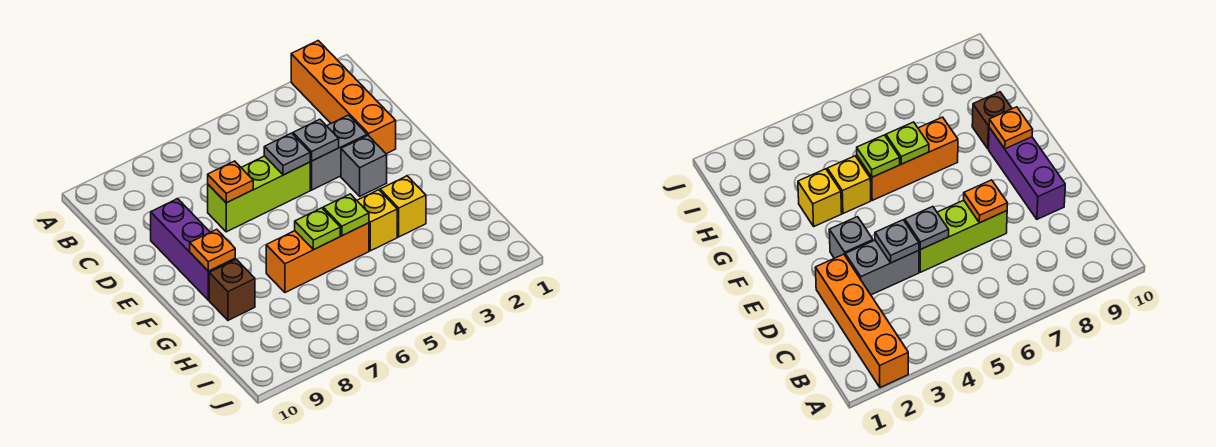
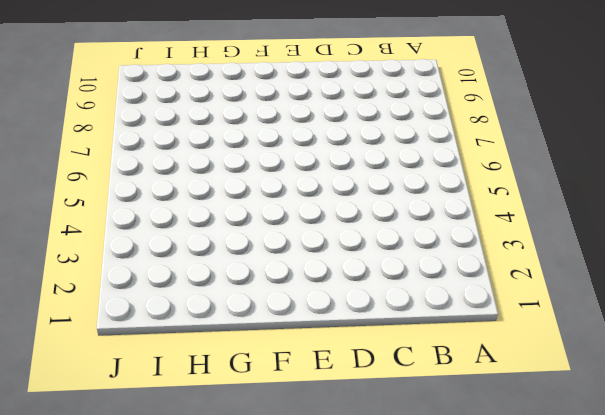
none -> orange 1x4 brick [291,41,396,154]
none -> grey 1x2 brick [310,115,367,190]
none -> lime 1x3 brick [208,156,310,232]

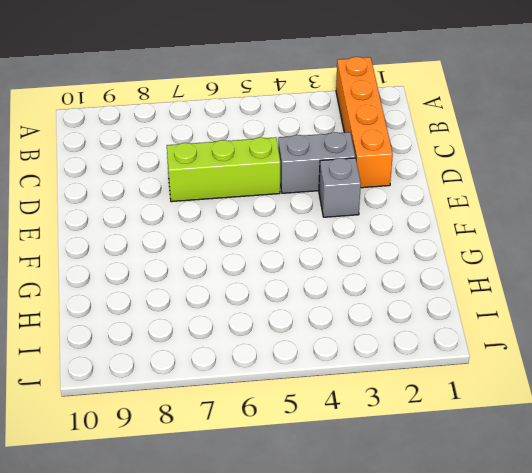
none -> purple 1x3 brick [151,199,235,300]
none -> yellow 1x1 brick [380,176,426,237]
none -> yellow 1x1 brick [357,190,397,251]

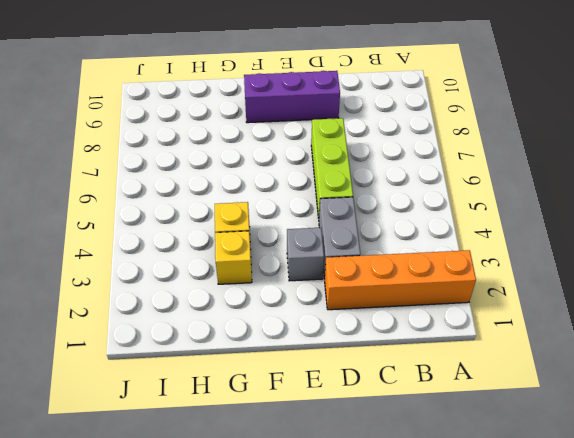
none -> orange 1x3 brick [266,223,369,293]
none -> brown 1x1 brick [209,259,255,320]
none -> grey 1x1 plate [293,119,339,161]

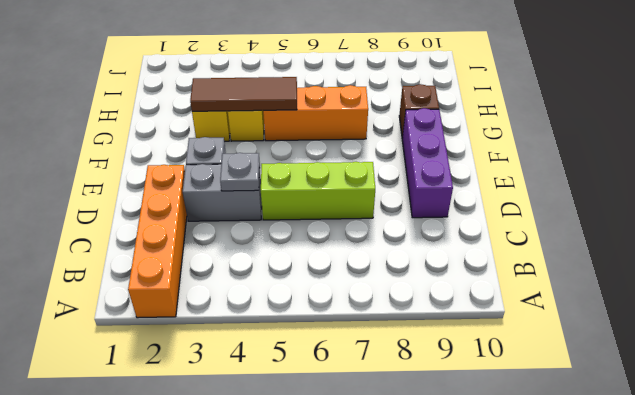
brown 1x3 tile [190,77,297,111] -> lime 1x1 plate [323,194,369,236]
none -> grey 1x1 plate [264,133,310,175]
none -> orange 1x1 plate [208,161,253,203]
none -> orange 1x1 plate [190,229,235,271]

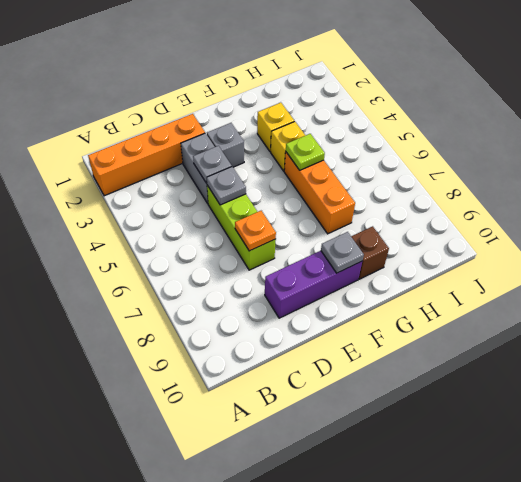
grey 1x1 plate [321,232,364,273] -> orange 1x1 plate [190,229,235,271]
none -> lime 1x1 plate [295,208,340,250]

